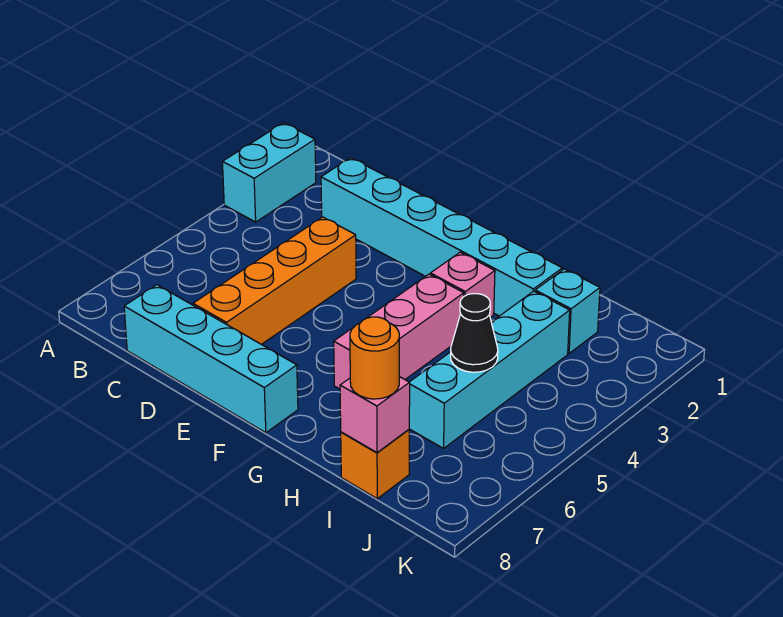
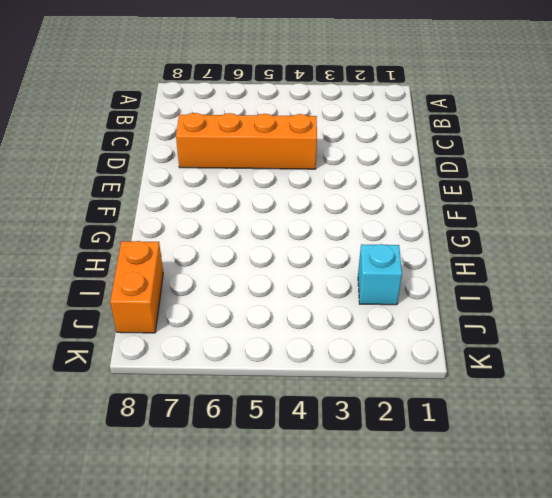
orange 1x2 brick [110,241,163,333] -> orange 1x1 brick [341,430,409,499]
none -> cyan 1x2 brick [222,123,316,222]
none -> cyan 1x6 brick [321,158,562,316]
none -> cyan 1x4 brick [124,285,298,433]

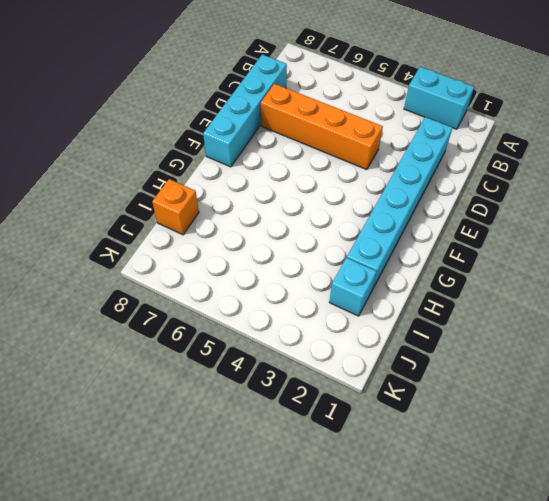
none -> pink 1x1 brick [430,252,495,317]
none -> pink 1x3 brick [334,274,464,389]
none -> cyan 1x4 brick [409,291,570,448]

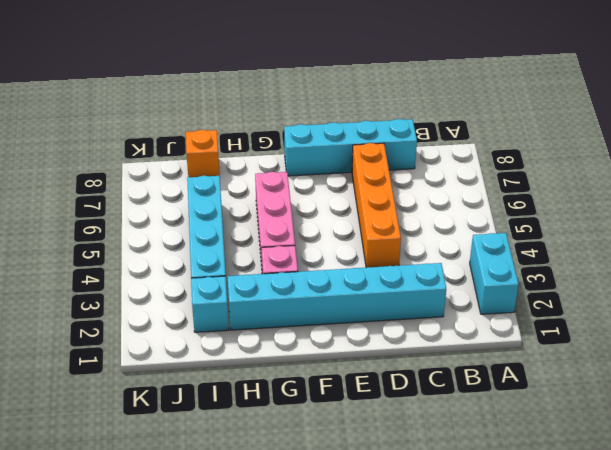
none -> black 1x1 cone [450,294,498,372]
none -> pink 1x1 brick [340,377,410,453]
none -> orange 1x1 round brick [350,317,399,399]

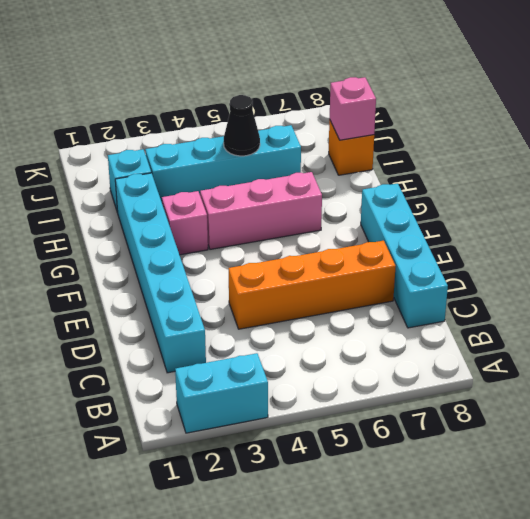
none -> orange 1x1 round brick [350,317,399,399]

